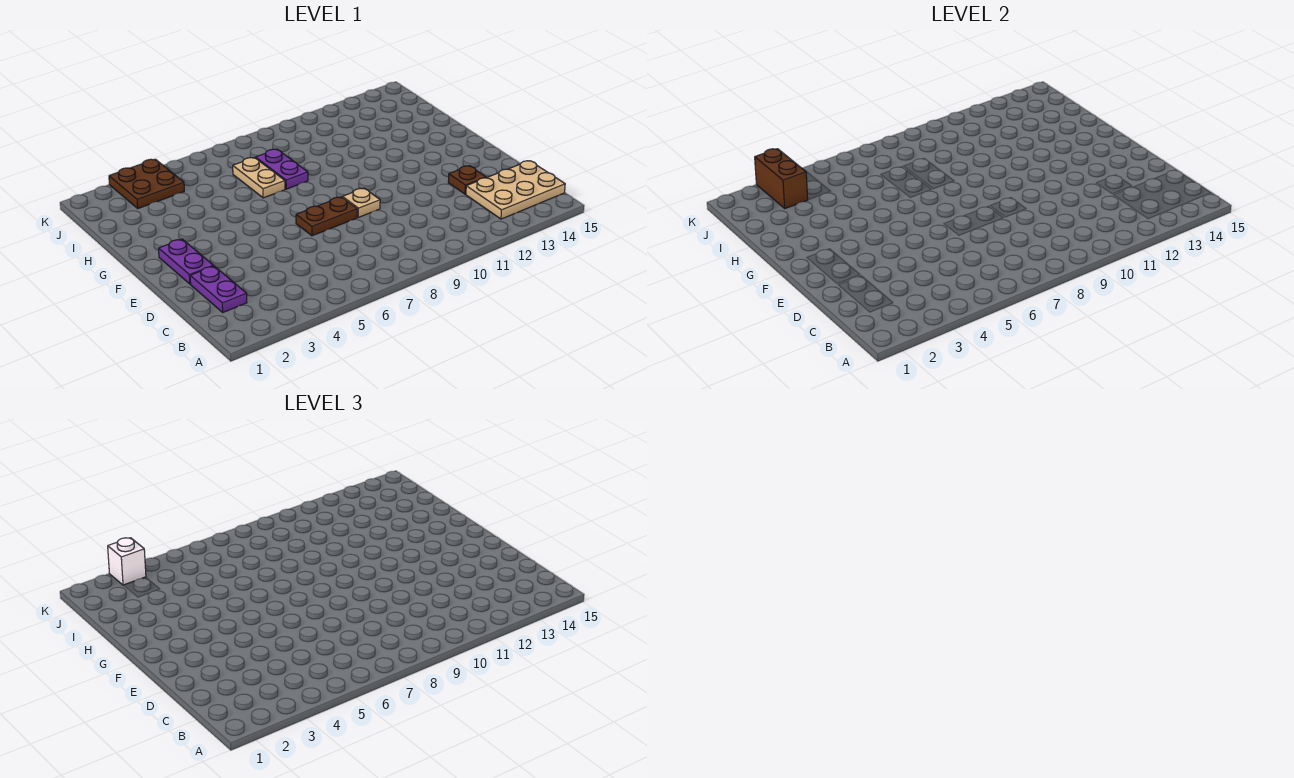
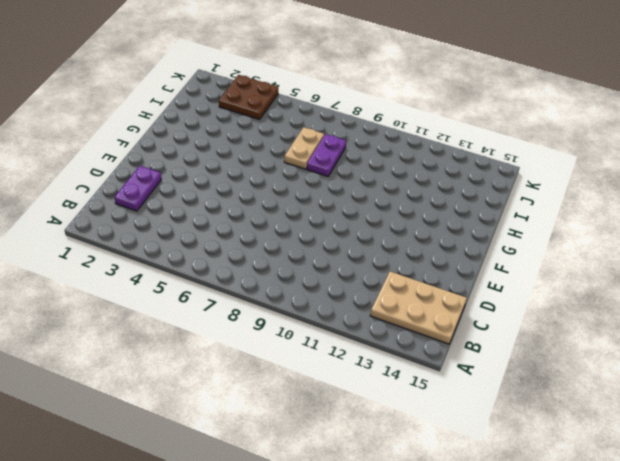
none -> brown 1x1 plate [448,166,486,194]
none -> purple 1x2 plate [159,239,213,284]

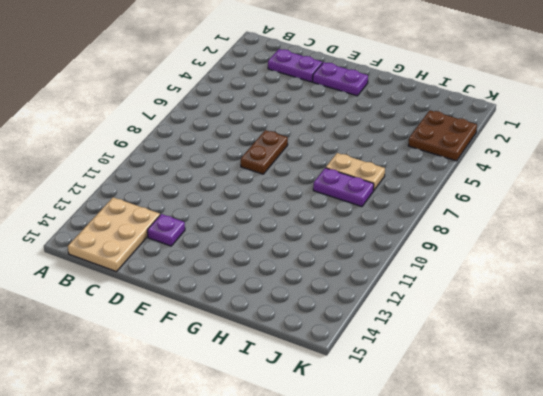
purple 1x1 plate [147,214,185,246] -> brown 1x1 plate [448,166,486,194]
none -> tan 1x1 plate [342,188,380,217]
none -> brown 1x2 brick [755,149,808,208]

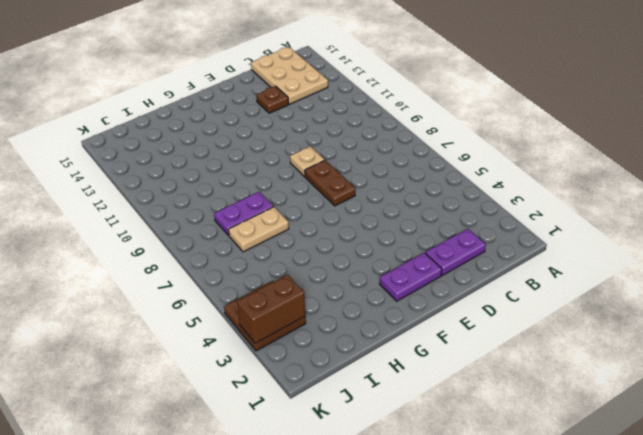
none -> white 1x1 brick [108,538,146,585]

